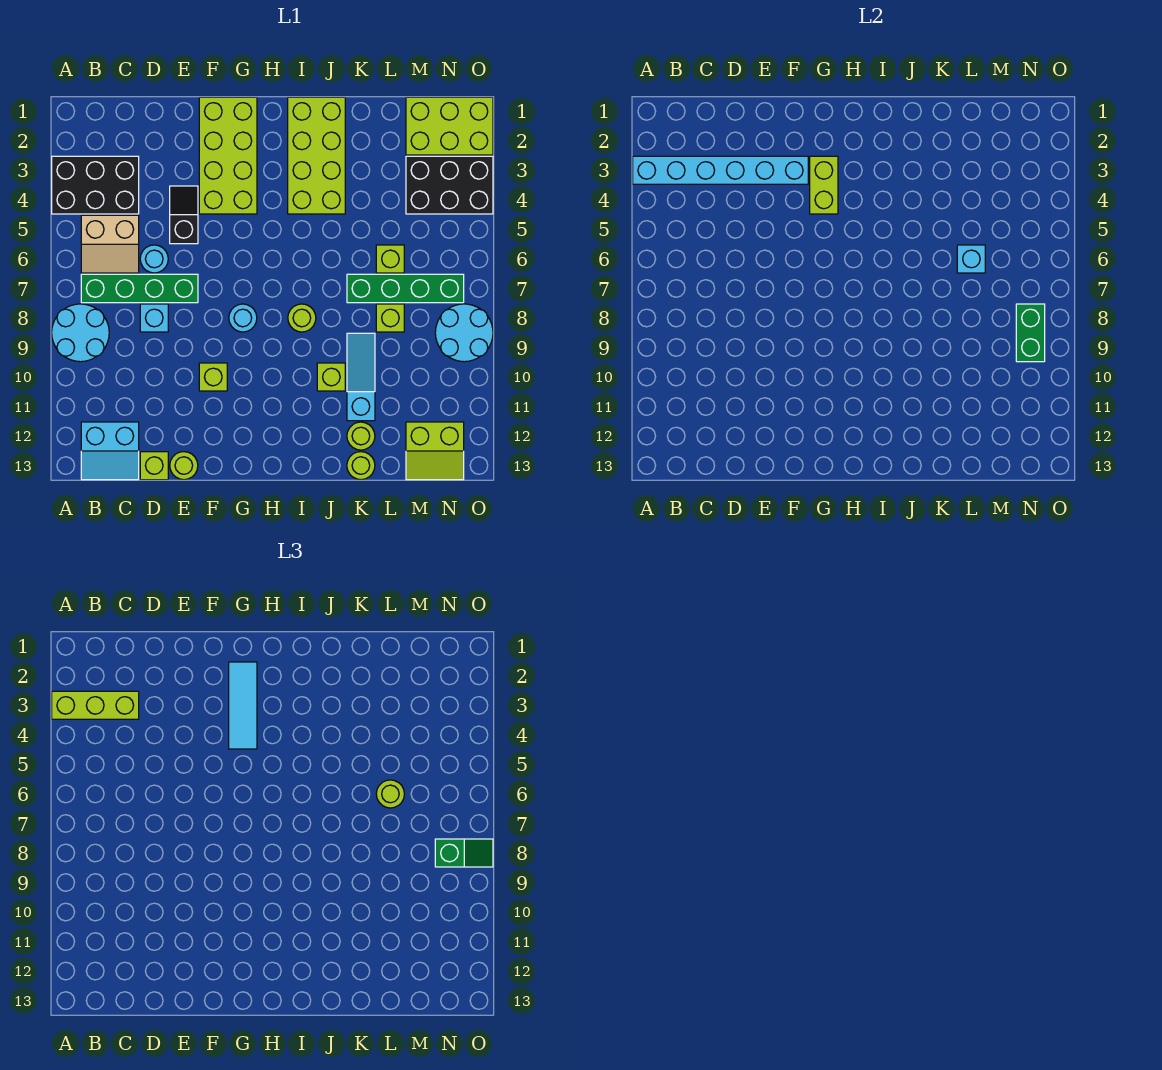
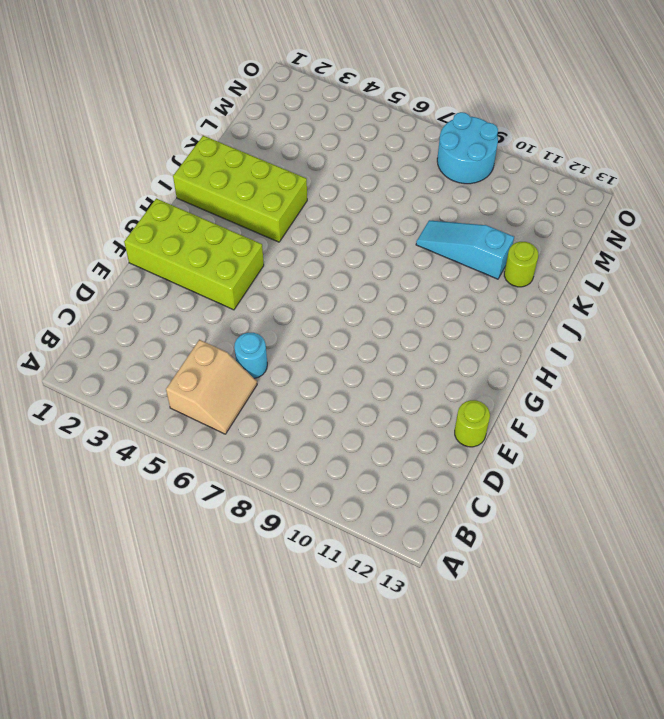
none -> black 2x3 brick [52,156,139,214]
none -> cyan 2x2 round brick [52,304,109,362]
none -> green 1x4 brick [81,274,198,303]
none -> cyan 2x2 slope [81,422,139,480]

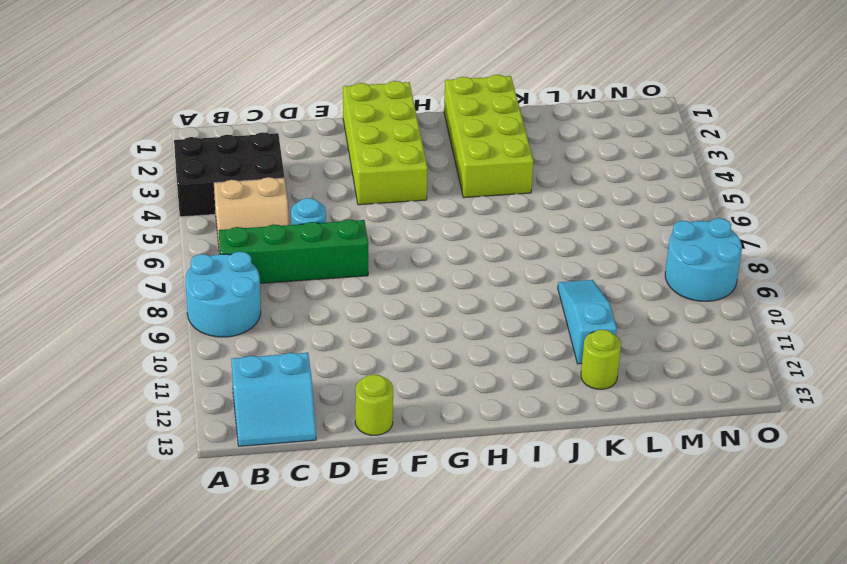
none -> cyan 1x1 brick [140,304,168,332]
none -> lime 1x1 brick [140,452,168,480]
none -> black 1x2 slope [170,186,198,244]
none -> lime 1x1 brick [199,363,227,391]

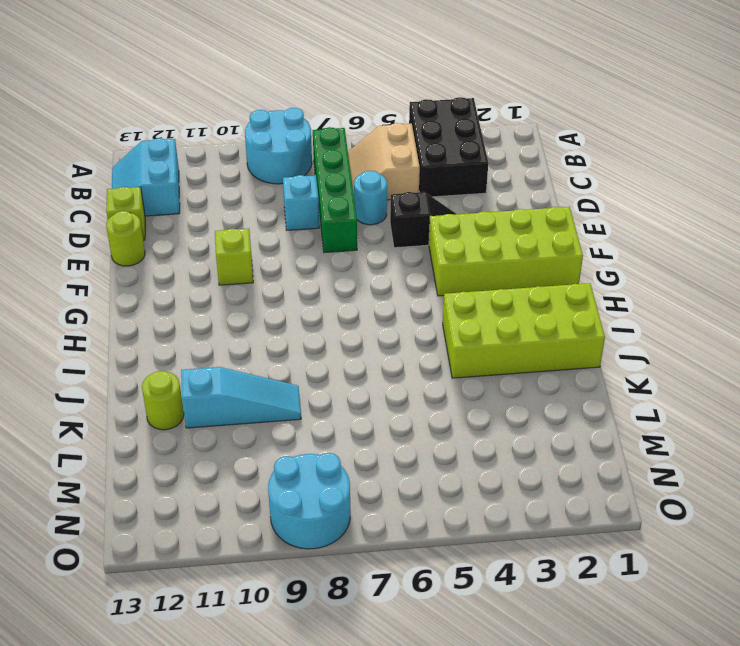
none -> cyan 1x1 round brick [229,304,257,332]
none -> lime 1x1 round brick [288,304,316,332]
none -> lime 1x1 brick [317,363,345,391]
none -> green 1x4 brick [347,274,464,303]

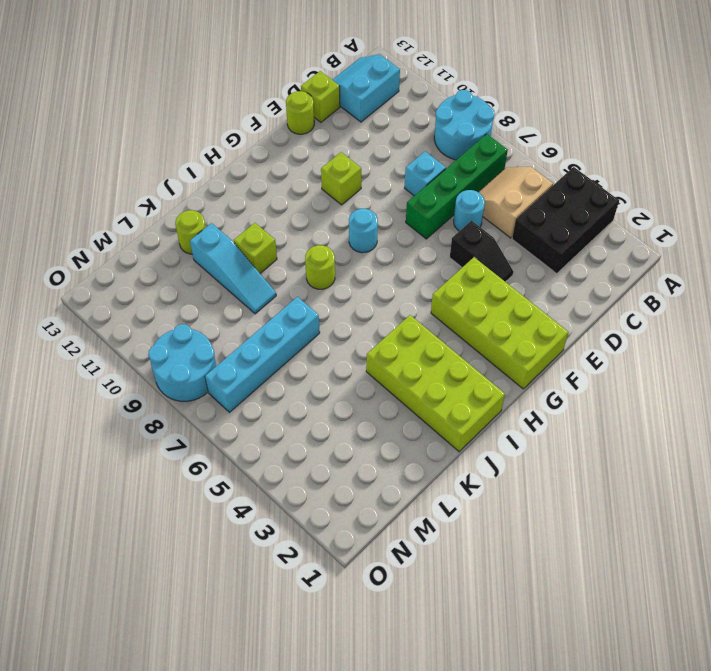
cyan 1x4 brick [205,297,320,412] -> green 1x4 brick [347,274,464,303]
none -> lime 1x1 round brick [347,452,375,480]
none -> lime 1x1 brick [376,245,404,273]
none -> lime 1x1 brick [376,304,404,332]
none -> lime 2x3 brick [406,97,493,155]

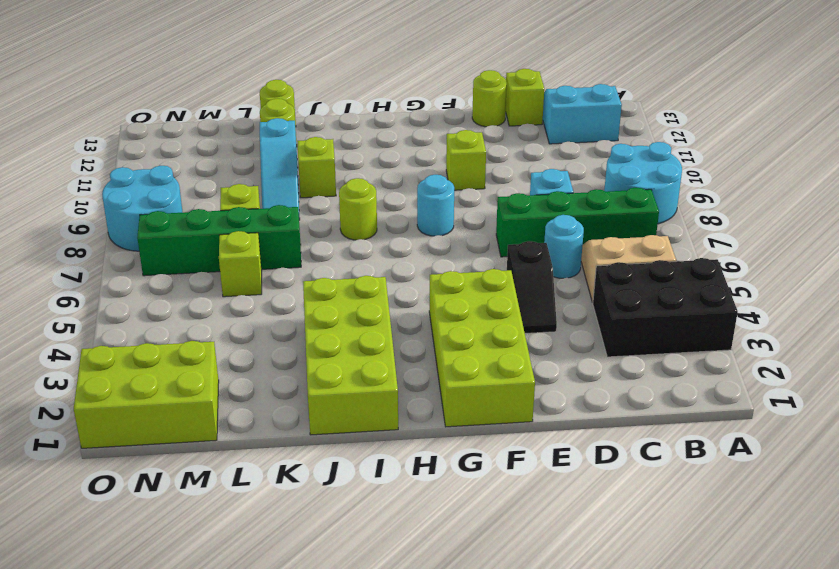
none -> black 2x3 brick [406,156,493,214]
none -> lime 2x2 slope [406,422,464,480]
none -> cyan 1x6 brick [633,156,808,184]
none -> lime 1x2 brick [810,156,838,214]

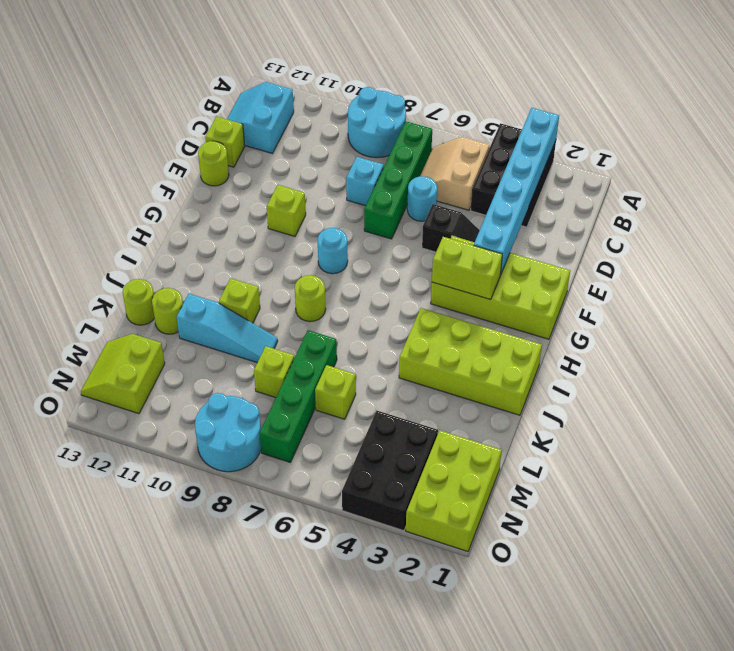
none -> cyan 1x1 brick [957,245,985,273]
none -> green 1x2 brick [1016,304,1045,362]
none -> lime 1x3 brick [52,691,139,719]
none -> cyan 1x3 tile [229,662,257,749]

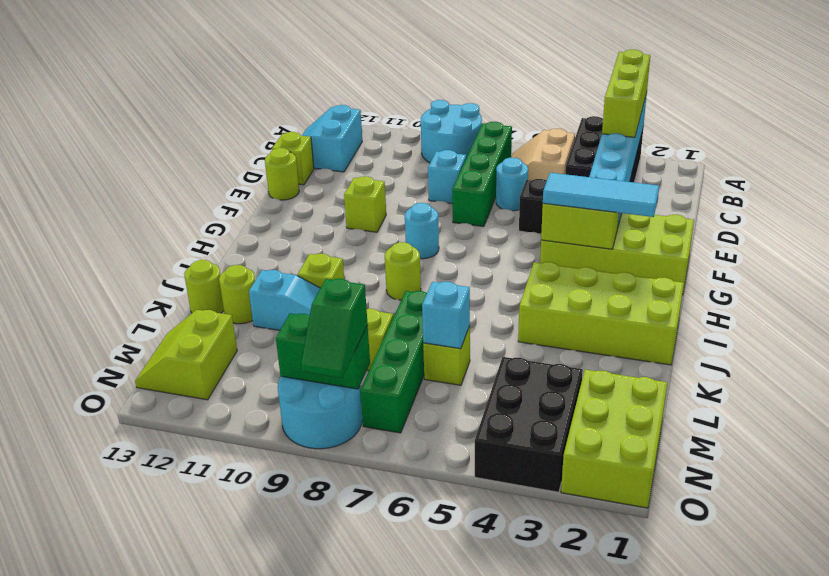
none -> lime 1x1 round brick [376,780,404,808]

